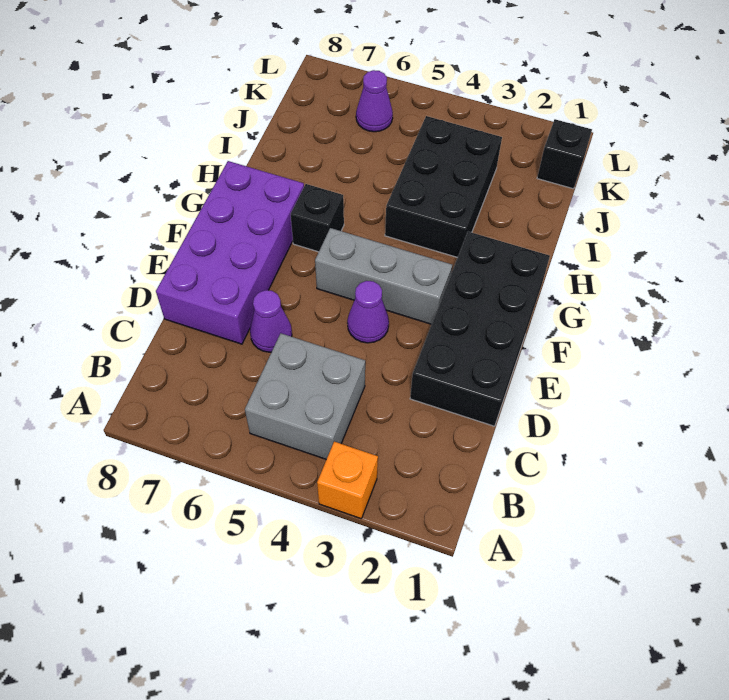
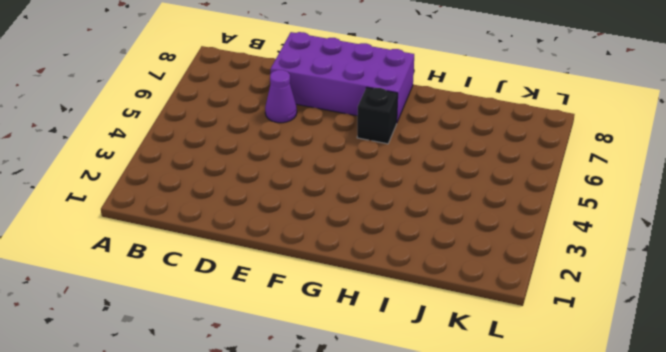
none -> orange 1x1 brick [317,442,378,519]
none -> grey 2x2 brick [245,333,365,459]

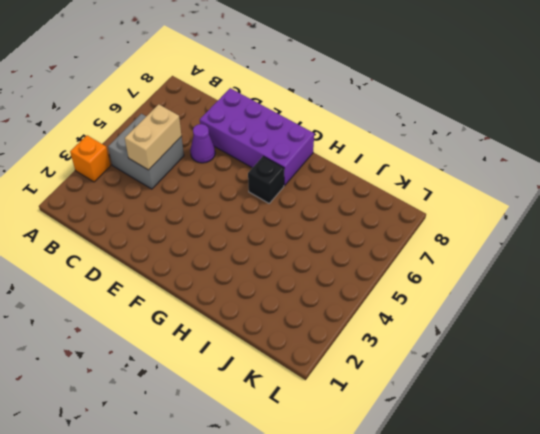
tan 1x2 brick [125,104,181,170] -> none
none -> black 2x4 brick [410,232,550,426]
none -> purple 1x1 cone [347,281,389,343]

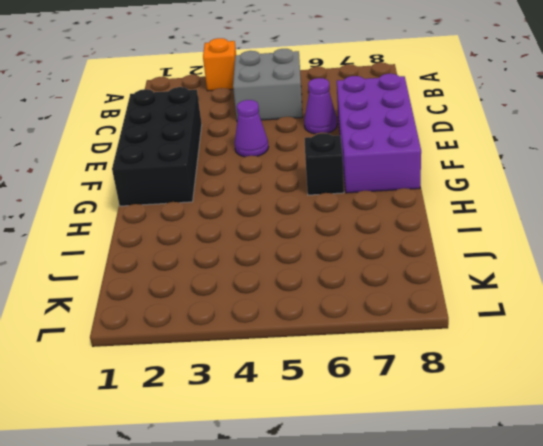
none -> grey 1x3 brick [315,228,452,324]
none -> black 2x3 brick [385,116,502,257]

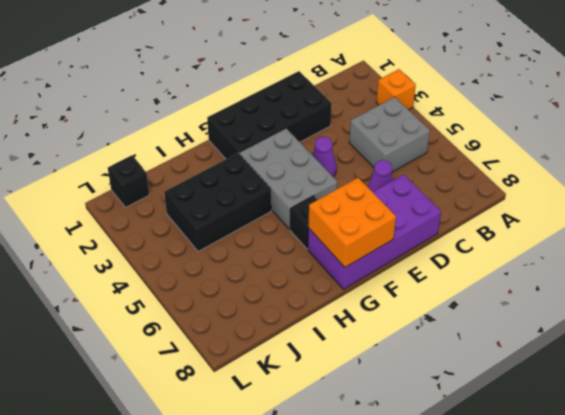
grey 2x3 brick [239,128,337,230] -> grey 1x3 brick [315,228,452,324]
orange 2x2 brick [308,178,396,267] -> none
none -> purple 1x1 cone [356,70,393,132]

